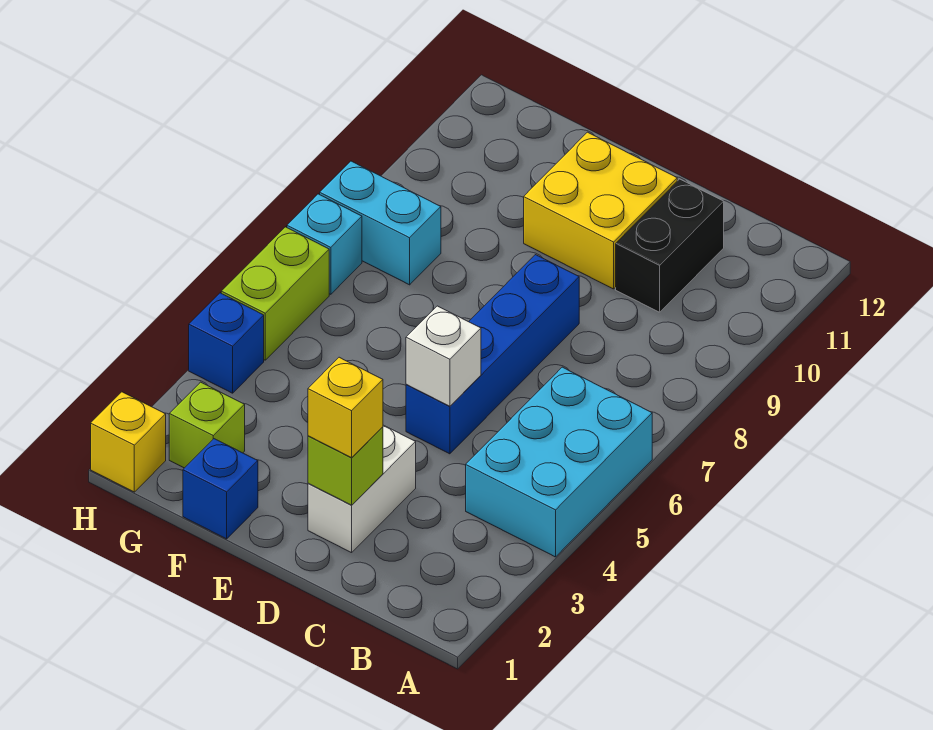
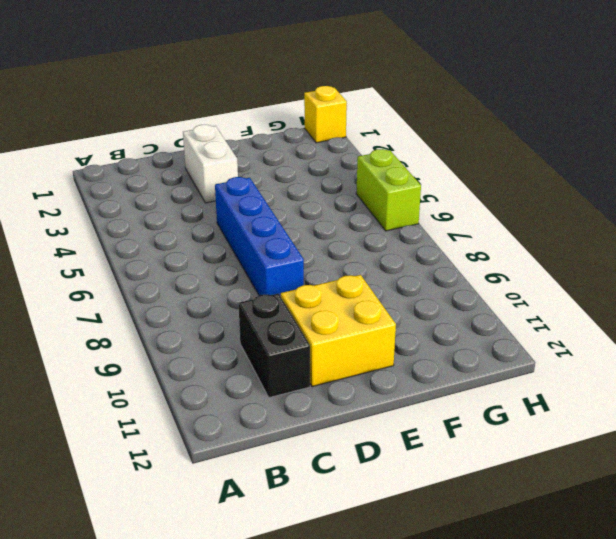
none -> cyan 2x3 brick [466,367,652,557]
none -> blue 1x1 brick [183,439,258,539]
none -> lime 1x1 brick [169,382,245,468]

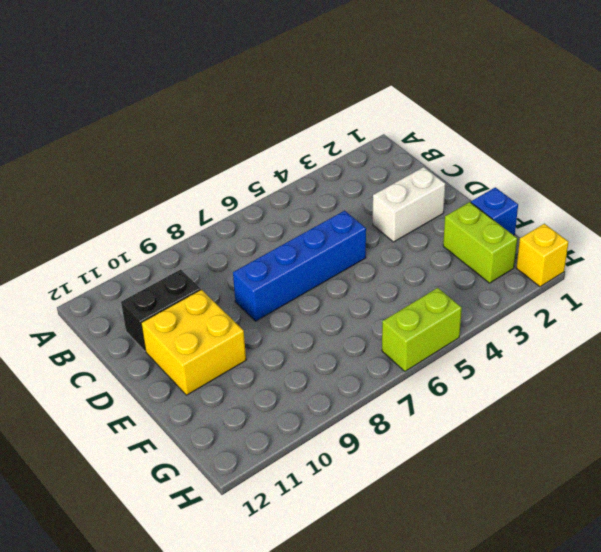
lime 1x2 brick [443,202,517,283] -> lime 1x1 brick [169,382,245,468]
none -> cyan 2x3 brick [466,367,652,557]
none -> cyan 1x2 brick [320,161,441,285]
none -> blue 1x1 brick [189,293,264,393]

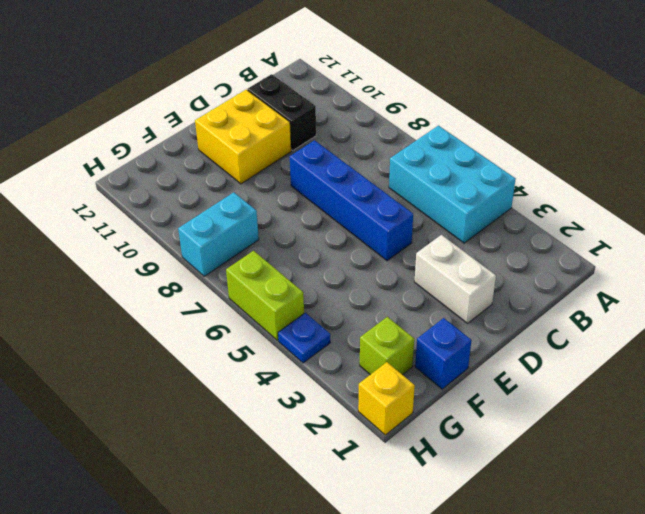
blue 1x1 plate [278,313,330,363] -> blue 1x1 brick [189,293,264,393]
none -> cyan 1x1 brick [287,194,362,294]
none -> lime 1x1 brick [308,427,383,505]
none -> white 1x1 brick [406,306,481,406]

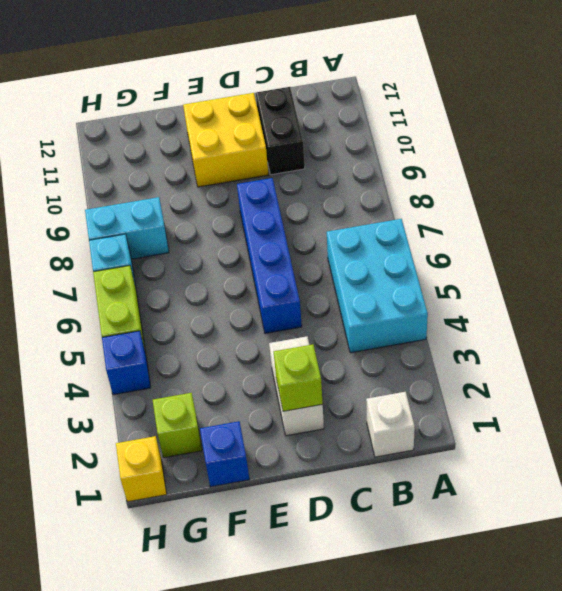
white 1x1 brick [366,392,415,457] -> white 1x1 brick moved to [406,306,481,406]
none -> yellow 1x1 brick [308,357,383,458]

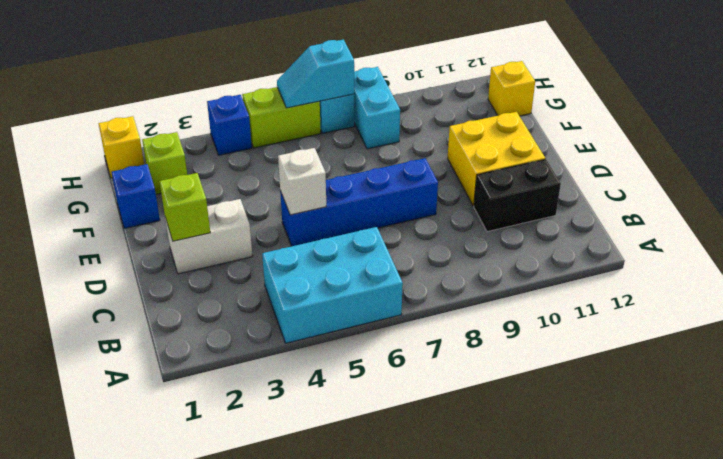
yellow 1x1 brick [488,61,535,116] -> yellow 1x1 brick moved to [308,357,383,458]
cyan 1x2 slope [277,40,354,108] -> none

